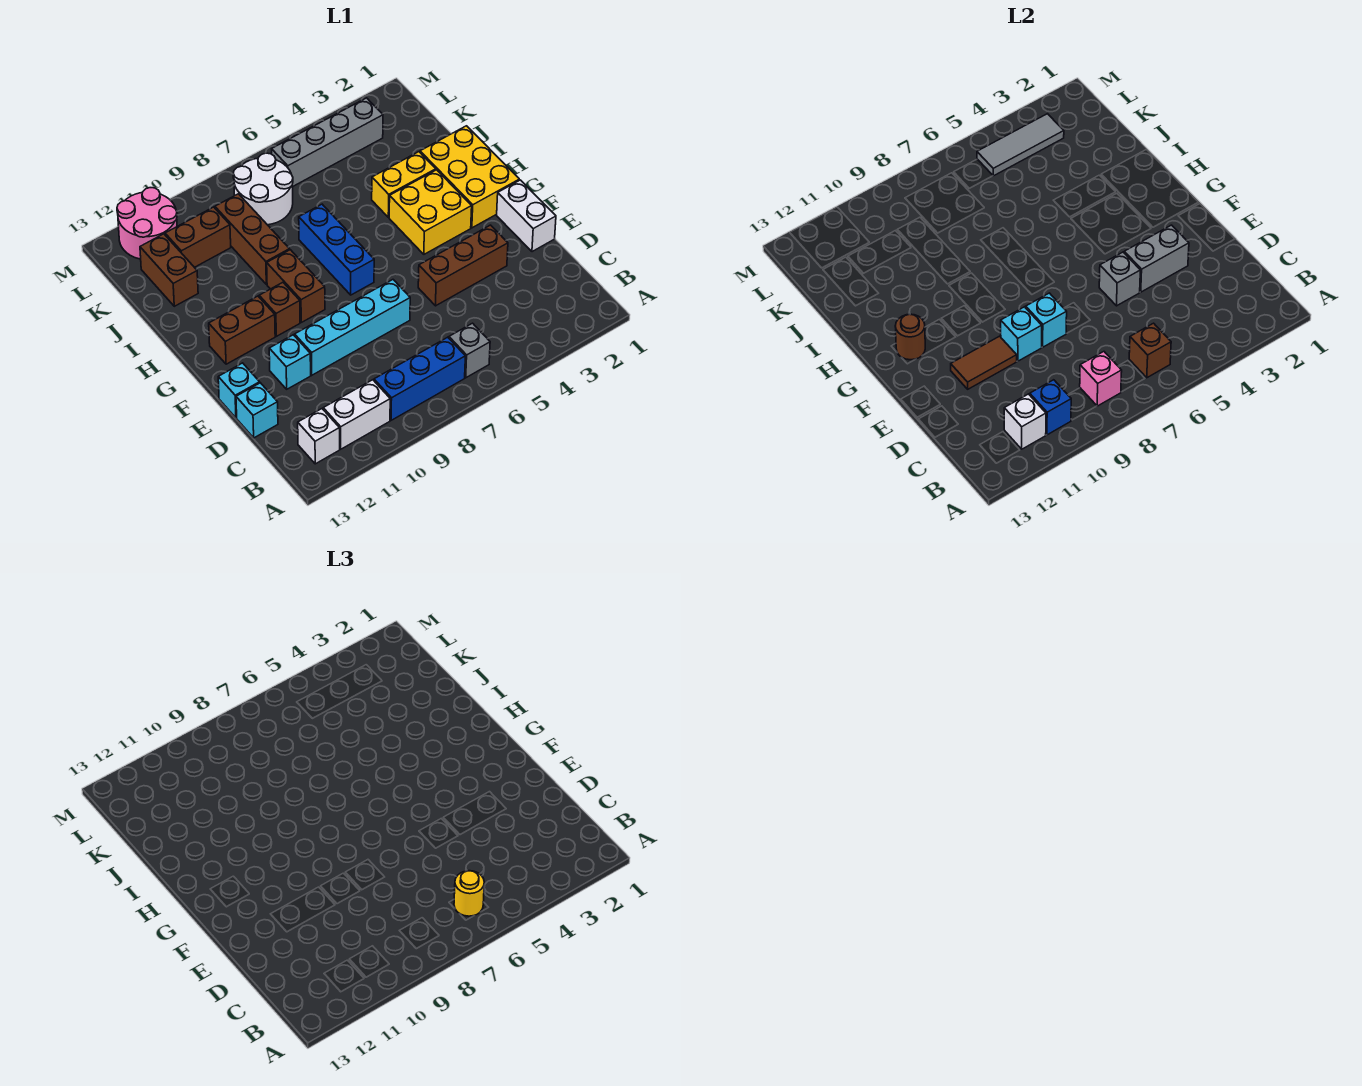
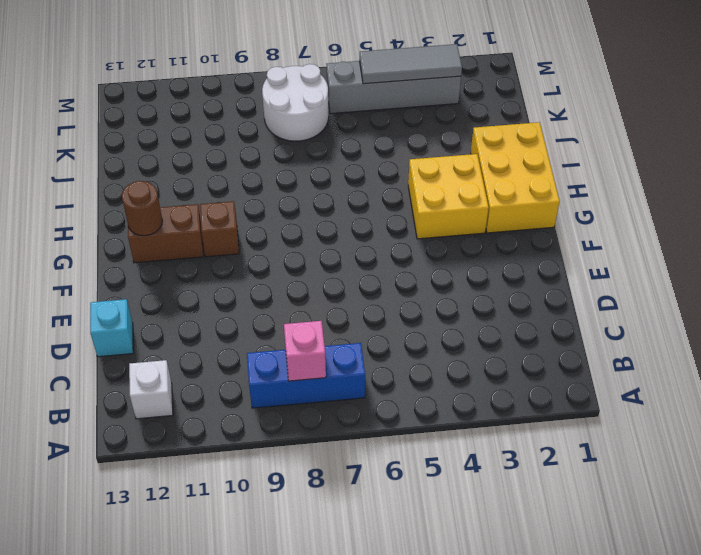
none -> grey 1x1 brick [449,323,490,378]
none -> white 1x2 brick [323,380,390,449]
none -> white 1x2 brick [497,180,556,252]
none -> brown 1x3 brick [418,225,508,306]

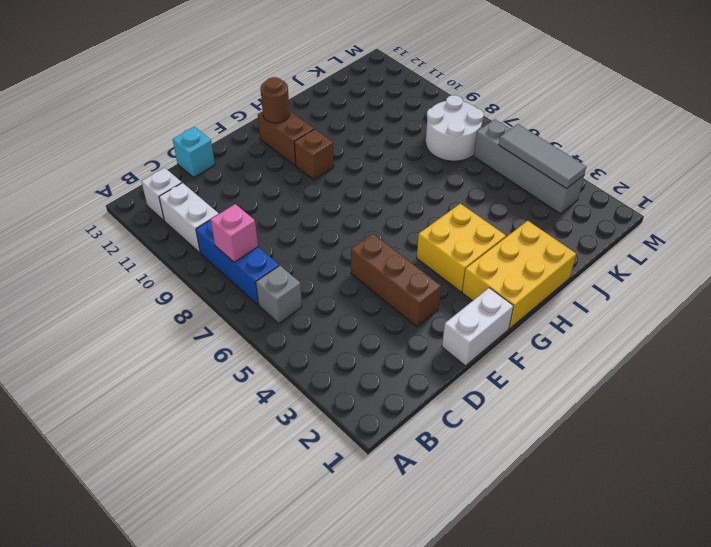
none -> cyan 1x4 brick [295,280,410,375]
none -> cyan 1x1 brick [269,335,311,389]
none -> cyan 1x1 brick [218,363,260,418]
none -> blue 1x3 brick [299,204,374,295]

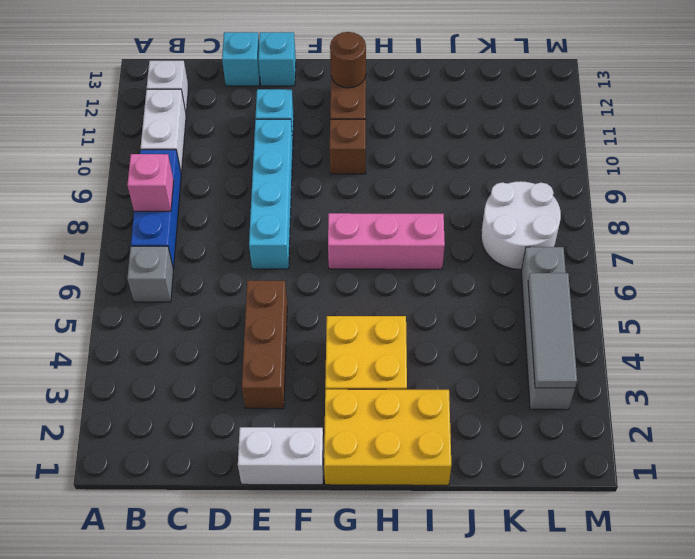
pink 1x3 brick [328,213,445,269] -> blue 1x3 brick [299,204,374,295]
none -> brown 1x2 brick [267,250,325,322]
none -> yellow 1x2 brick [372,152,436,217]
none -> brown 1x3 brick [215,194,290,284]
none -> brown 1x2 brick [140,234,198,306]

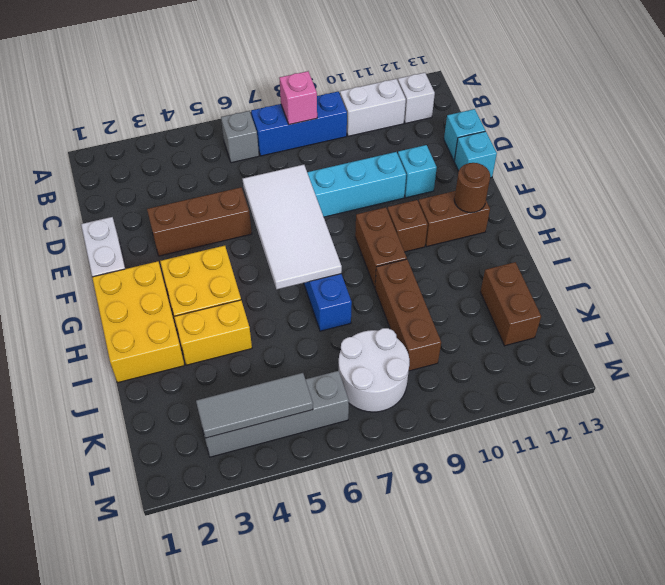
white 2x4 tile [243,165,342,289] -> none
none -> brown 1x2 brick [165,207,231,267]
none -> pink 2x2 round brick [117,188,177,259]
none -> brown 1x1 brick [1129,323,1171,378]
none -> blue 1x1 brick [1030,380,1071,435]

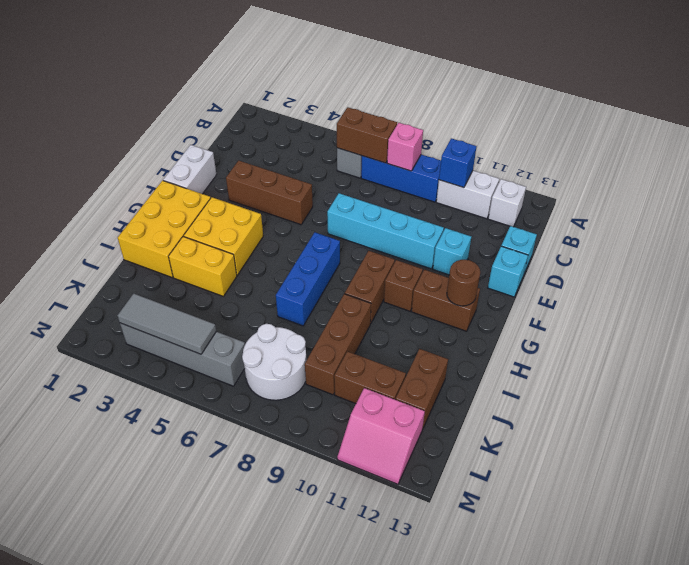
brown 1x2 brick [337,107,397,163] -> brown 1x1 brick [1129,323,1171,378]
pink 2x2 slope [337,388,425,484] -> pink 2x2 round brick [117,188,177,259]
none -> white 1x1 brick [1004,394,1046,449]
none -> grey 1x2 brick [1124,225,1189,292]
none -> grey 1x1 brick [1099,252,1140,306]
none -> cyan 1x1 brick [1026,293,1067,347]

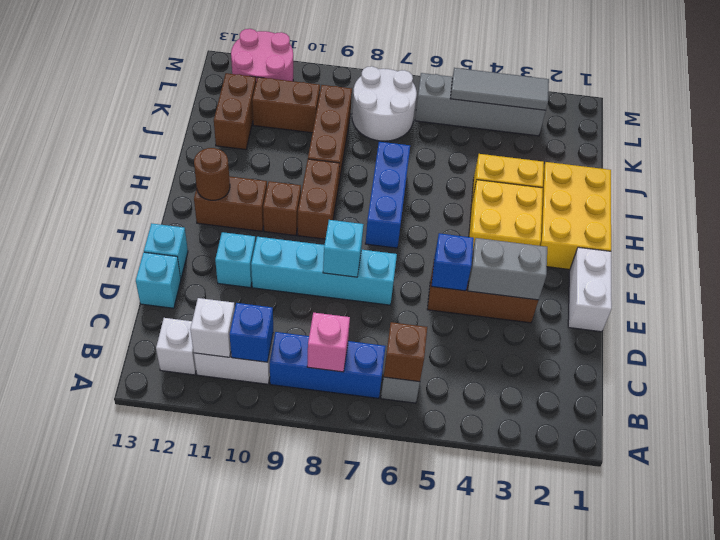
blue 1x1 brick [431,233,474,291] -> grey 1x1 brick [1099,252,1140,306]
none -> cyan 1x1 brick [1001,307,1042,361]
none -> brown 1x2 tile [951,336,1017,389]
none -> yellow 1x1 round brick [454,871,484,916]

